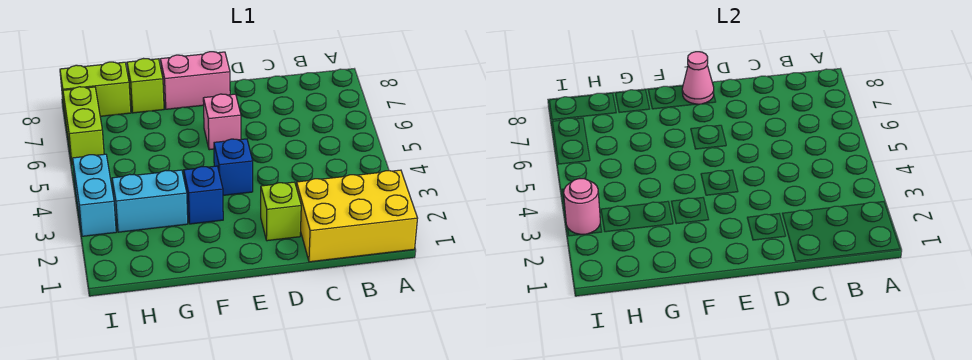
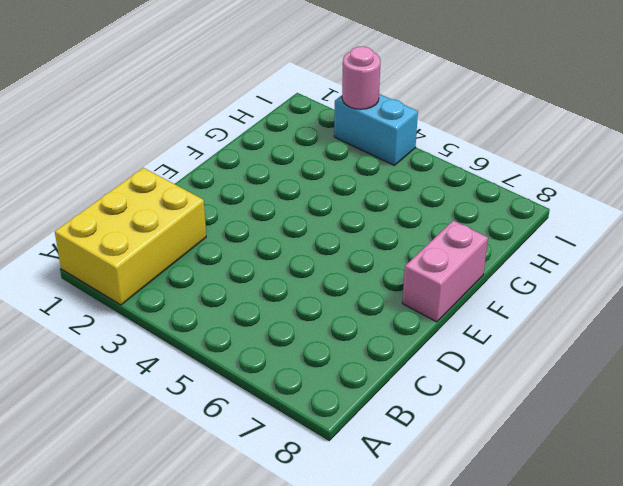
none -> lime 1x1 brick [261,182,301,241]
none -> blue 1x1 brick [214,139,253,195]
none -> pink 1x1 brick [203,94,241,150]

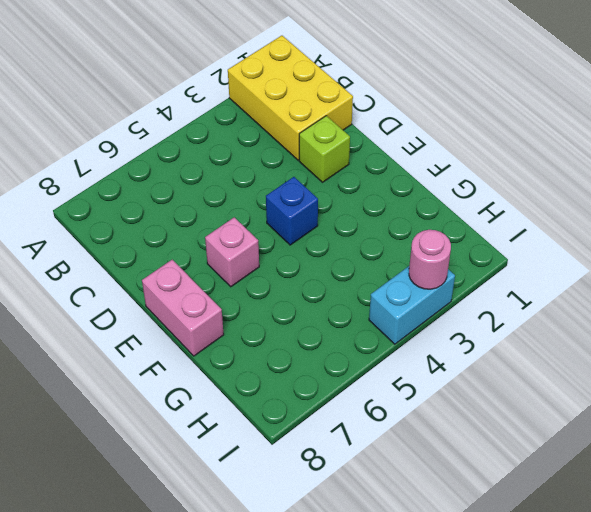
none -> blue 1x1 brick [184,166,223,224]
none -> cyan 1x2 brick [112,170,188,232]
none -> lime 1x1 brick [127,59,164,113]

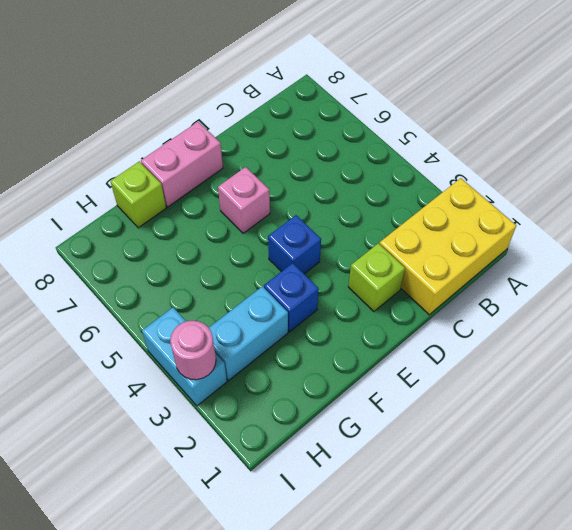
none -> lime 1x2 brick [60,62,131,116]
none -> lime 1x2 brick [63,87,104,165]
none -> pink 1x1 cone [682,52,714,104]

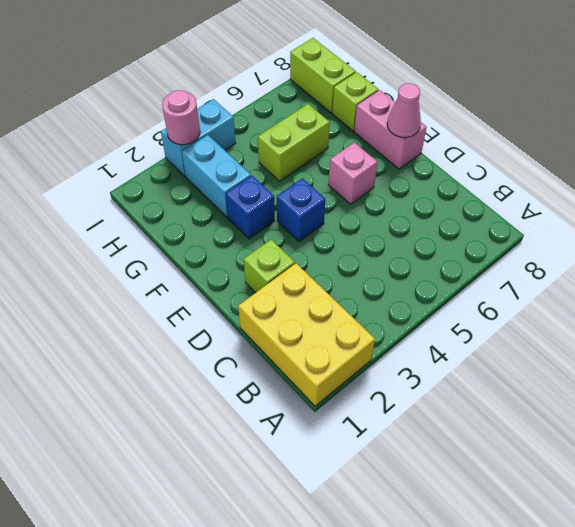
lime 1x2 brick [258,104,330,181] -> lime 1x2 brick moved to [63,87,104,165]

